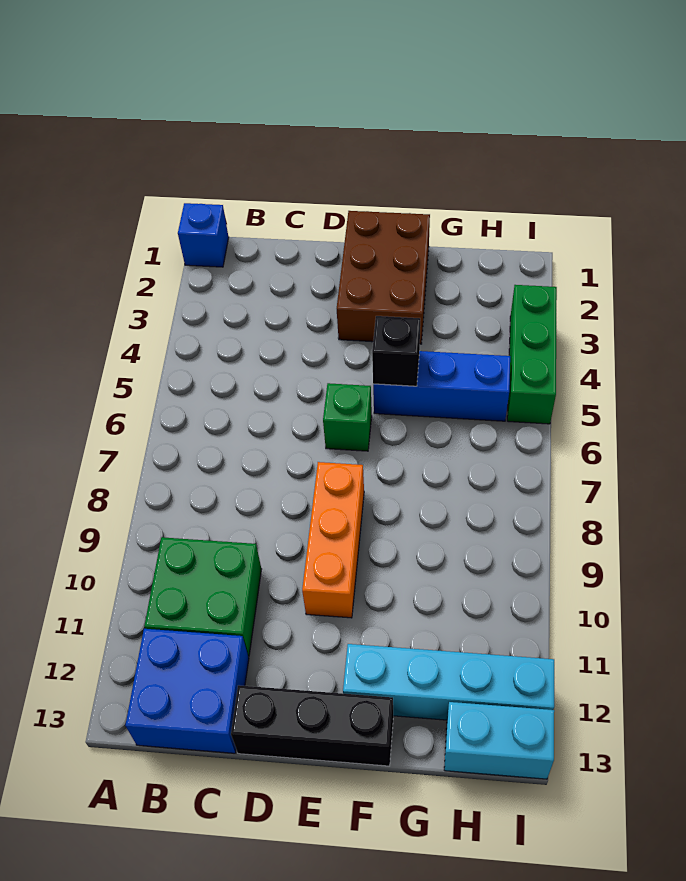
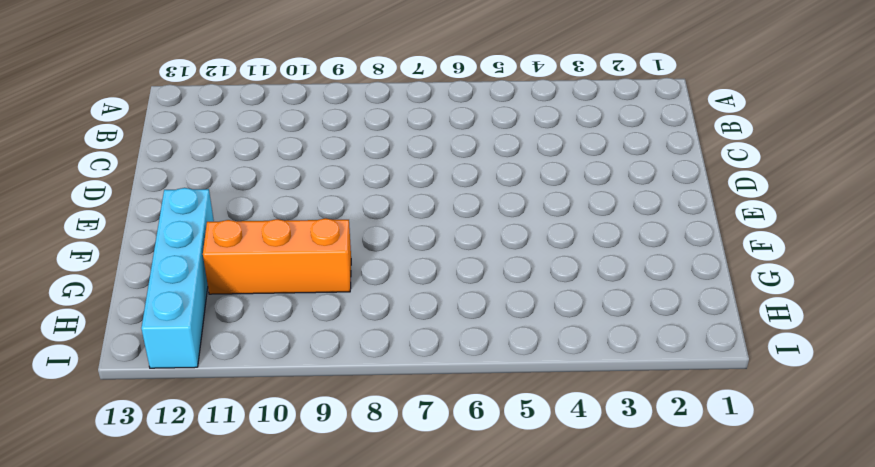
orange 1x3 brick [203,218,351,294] -> orange 1x3 brick moved to [302,462,364,618]
none -> blue 1x1 brick [178,203,229,267]
none -> green 2x2 brick [144,537,262,656]
none -> blue 2x2 brick [125,629,249,753]

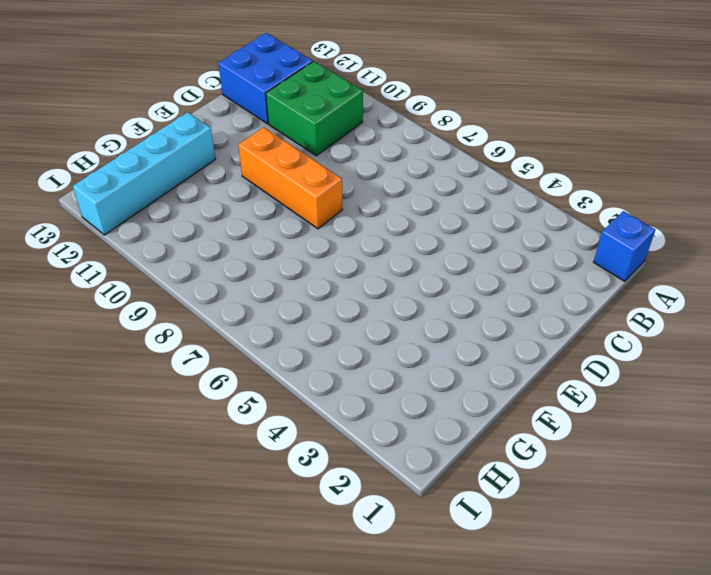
none -> black 1x3 brick [231,685,393,766]
none -> brown 2x3 brick [337,211,430,344]
none -> green 1x1 brick [323,383,372,451]

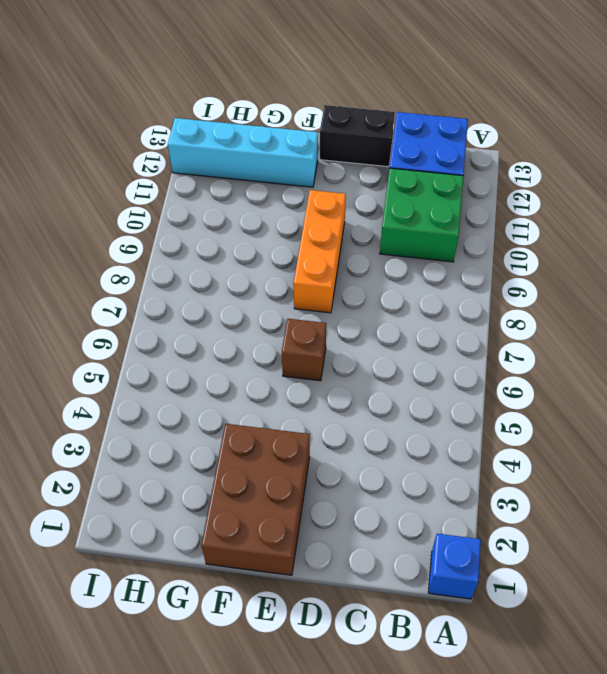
black 1x2 brick [320,105,395,167] -> black 1x3 brick [231,685,393,766]
brown 1x1 brick [282,319,326,381] -> green 1x1 brick [323,383,372,451]
none -> blue 1x3 brick [373,351,510,421]
none -> cyan 1x2 brick [444,702,554,779]
none -> green 1x3 brick [507,285,557,424]

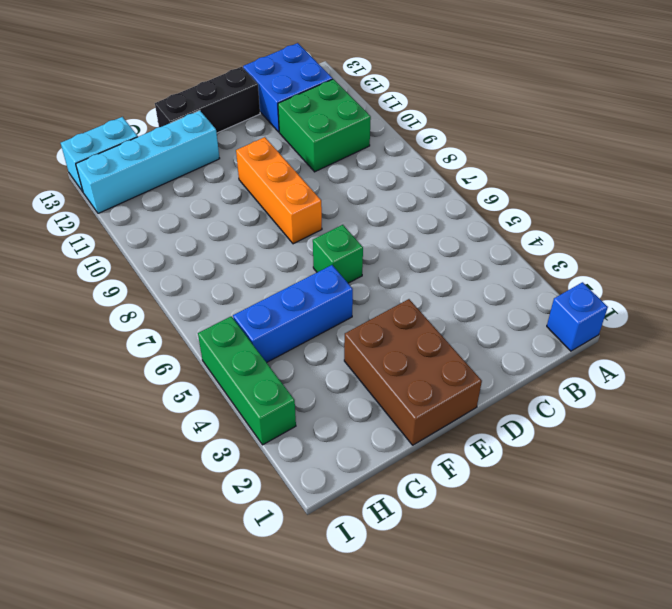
none -> black 1x1 brick [372,316,420,386]

